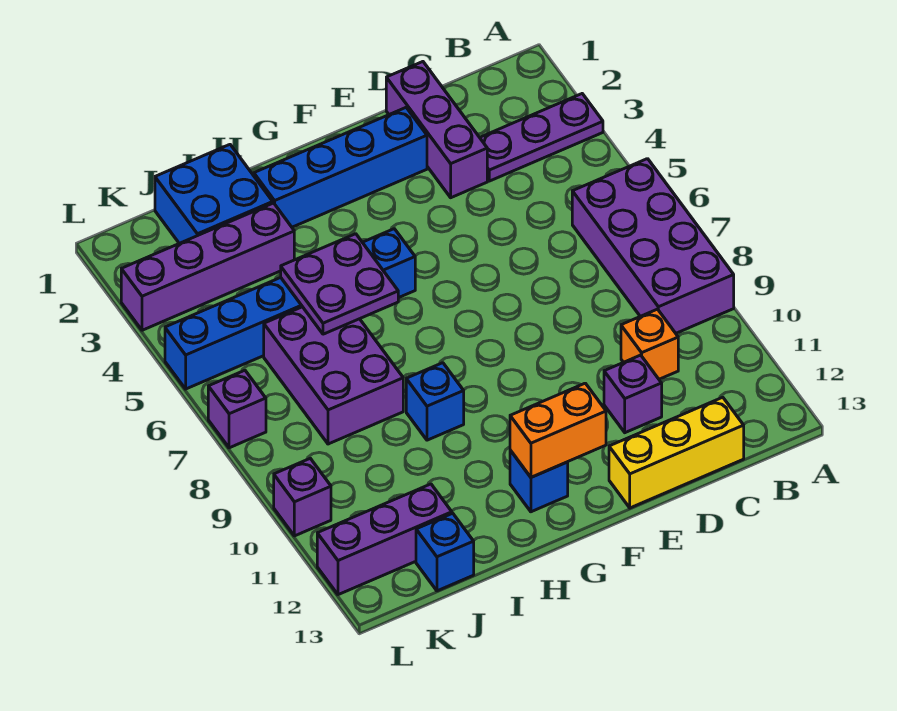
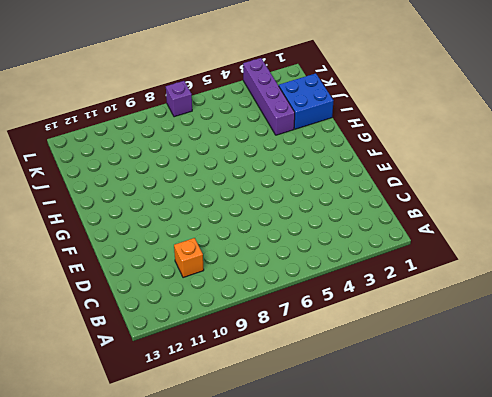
none -> purple 1x3 plate [480,94,603,181]
none -> purple 2x4 brick [572,159,734,333]
none -> yellow 1x3 brick [609,397,744,508]

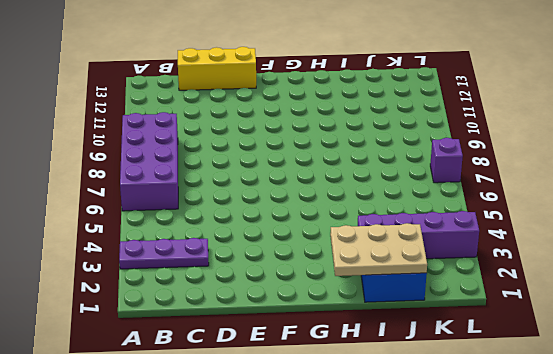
tan 2x3 plate [330,223,427,276] -> none
none -> orange 1x1 brick [621,309,678,379]
none -> purple 1x3 brick [386,62,487,198]
none -> purple 1x1 brick [604,355,662,433]

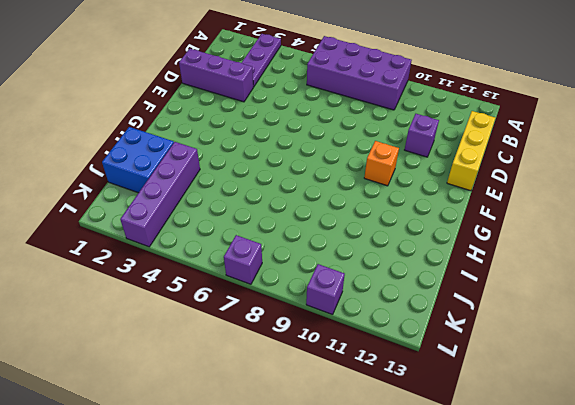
orange 1x1 brick [364,141,399,186] -> orange 1x1 brick moved to [621,309,678,379]
none -> blue 1x4 brick [254,108,427,227]
none -> blue 1x6 brick [165,229,415,389]
none -> blue 1x1 brick [510,450,568,512]

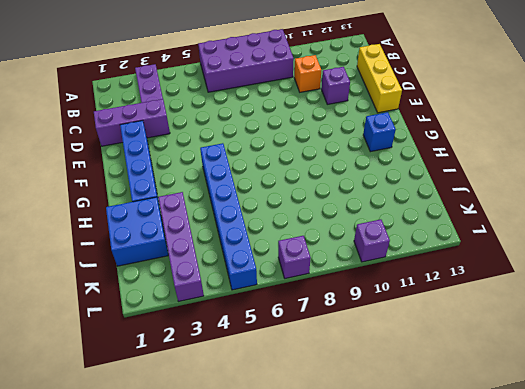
none -> blue 1x1 brick [406,363,464,440]
none -> purple 2x3 brick [264,307,403,444]
none -> purple 1x3 brick [317,484,452,595]

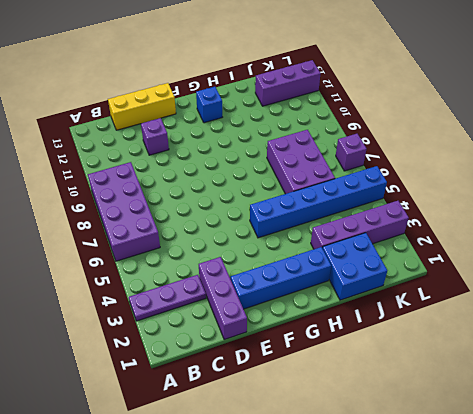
none -> orange 1x1 brick [621,309,678,379]
none -> blue 1x1 brick [406,363,464,440]
none -> blue 1x1 brick [416,513,474,591]

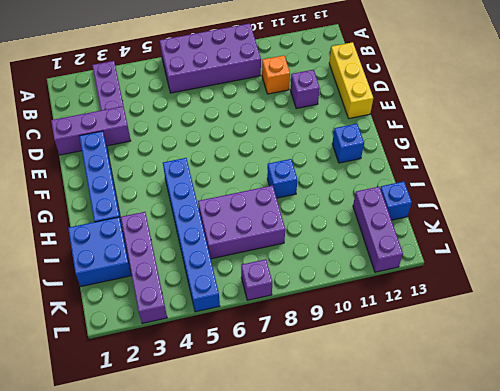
none -> purple 1x1 brick [274,458,331,536]
none -> orange 1x2 brick [510,383,606,477]
none -> purple 2x2 plate [281,234,398,334]

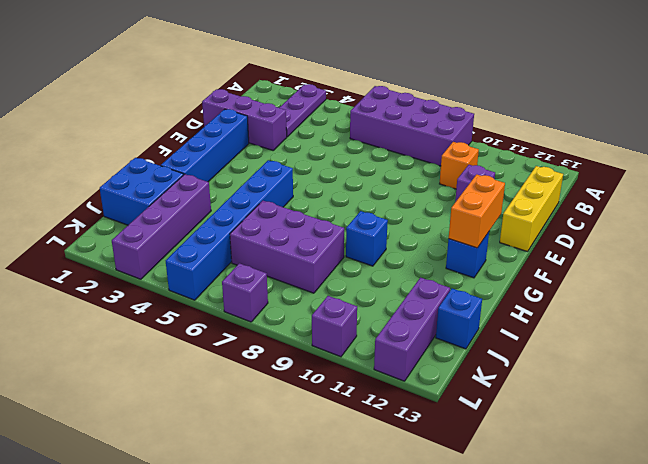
none -> purple 2x2 plate [281,234,398,334]

